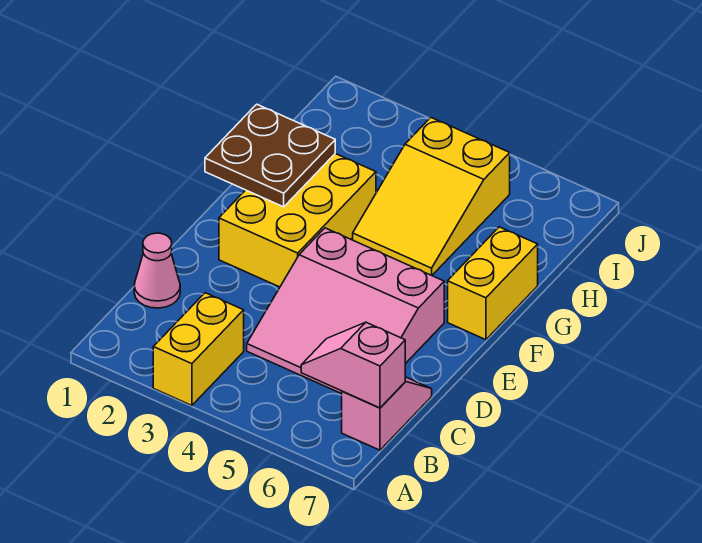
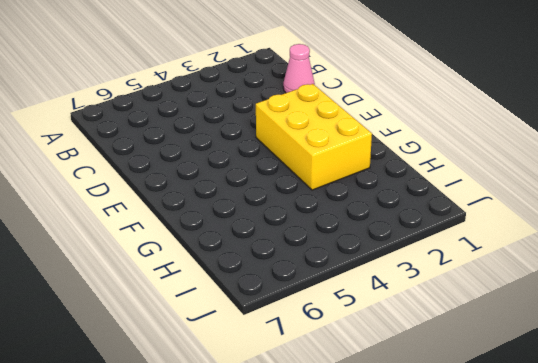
none -> yellow 1x2 brick [153,293,244,406]
none -> pink 1x2 slope [342,377,432,450]

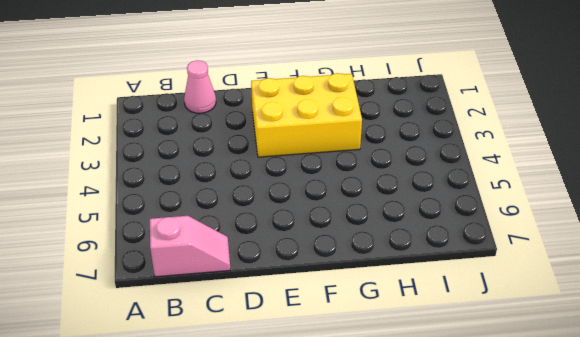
none -> yellow 1x2 brick [153,293,244,406]
none -> pink 3x3 slope [247,228,444,394]

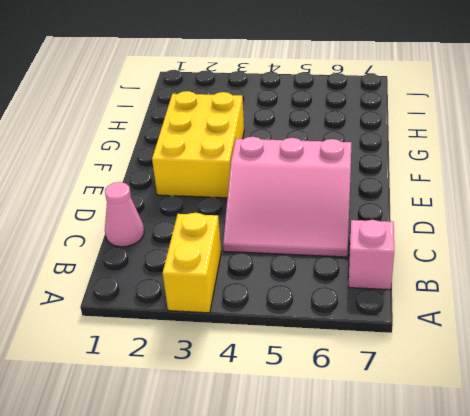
none -> yellow 1x2 brick [448,227,538,340]
none -> yellow 2x3 slope [353,118,510,275]

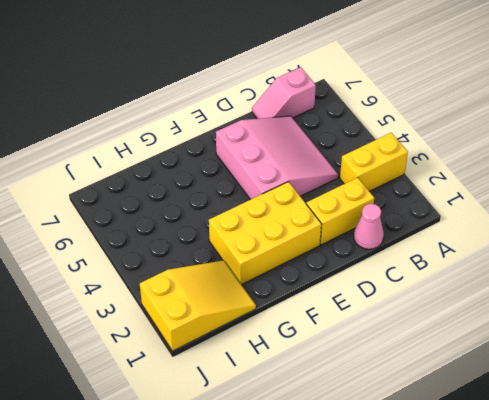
yellow 1x2 brick [306,178,374,245] -> yellow 1x2 brick moved to [448,227,538,340]
yellow 2x3 slope [140,260,256,351] -> yellow 2x3 slope moved to [353,118,510,275]
none -> pink 1x2 slope [301,322,405,408]
none -> brown 2x2 plate [205,104,335,207]

